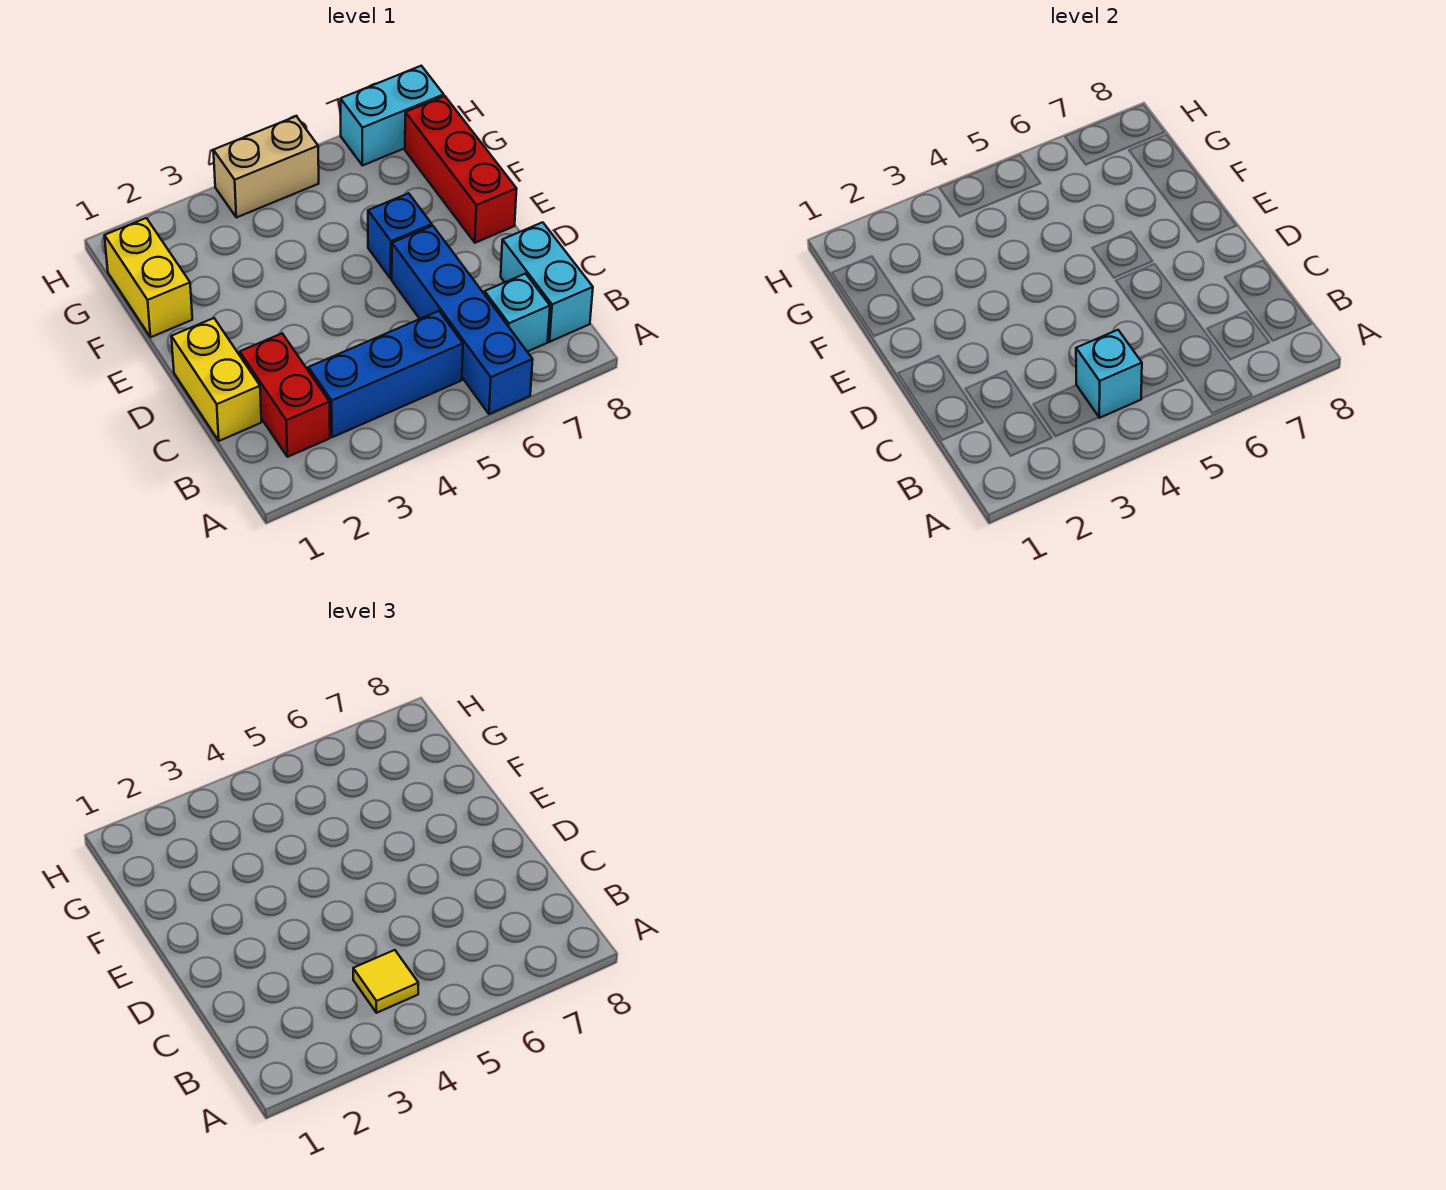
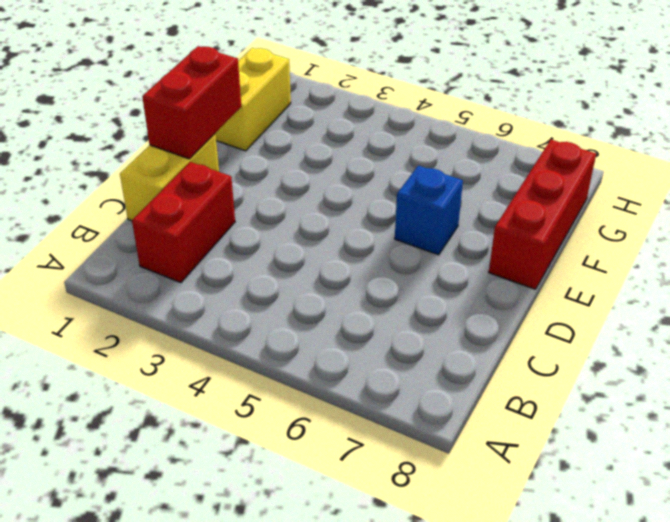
red 1x2 brick [142,46,241,159] -> none
none -> blue 1x4 brick [392,226,533,414]
none -> blue 1x3 brick [308,311,463,437]
none -> cyan 1x1 brick [485,274,550,352]

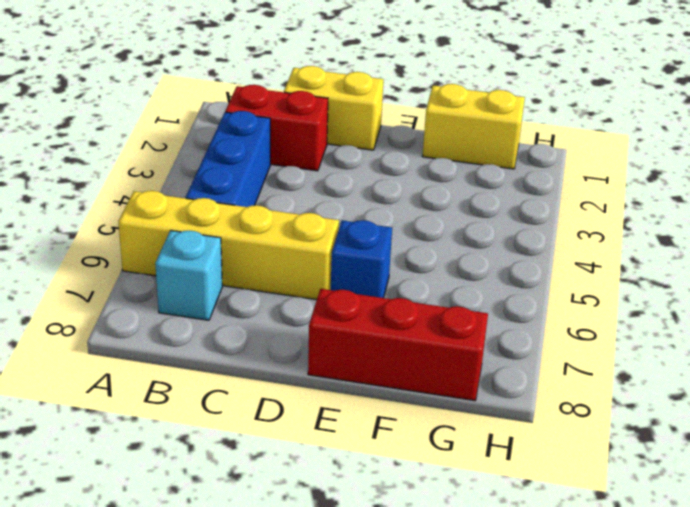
yellow 1x4 brick [118,191,339,300] -> blue 1x4 brick [392,226,533,414]
none -> cyan 1x2 brick [501,222,593,342]
none -> tan 1x2 brick [213,116,319,218]
none -> cyan 1x2 brick [341,66,444,166]

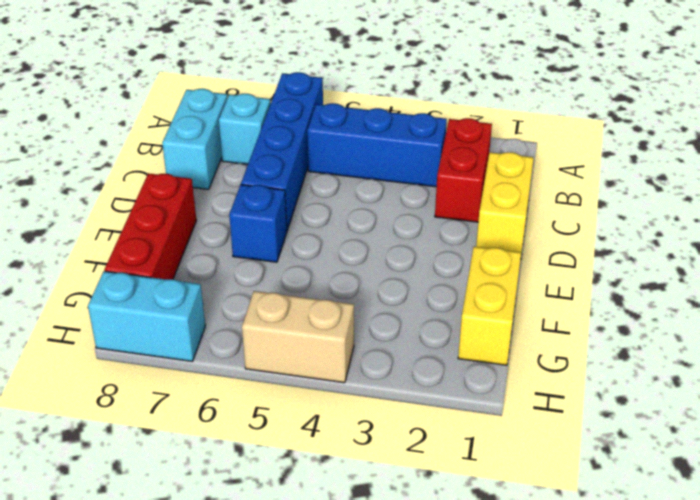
none -> cyan 1x1 brick [1076,330,1142,418]
none -> yellow 1x1 tile [353,950,418,1013]

